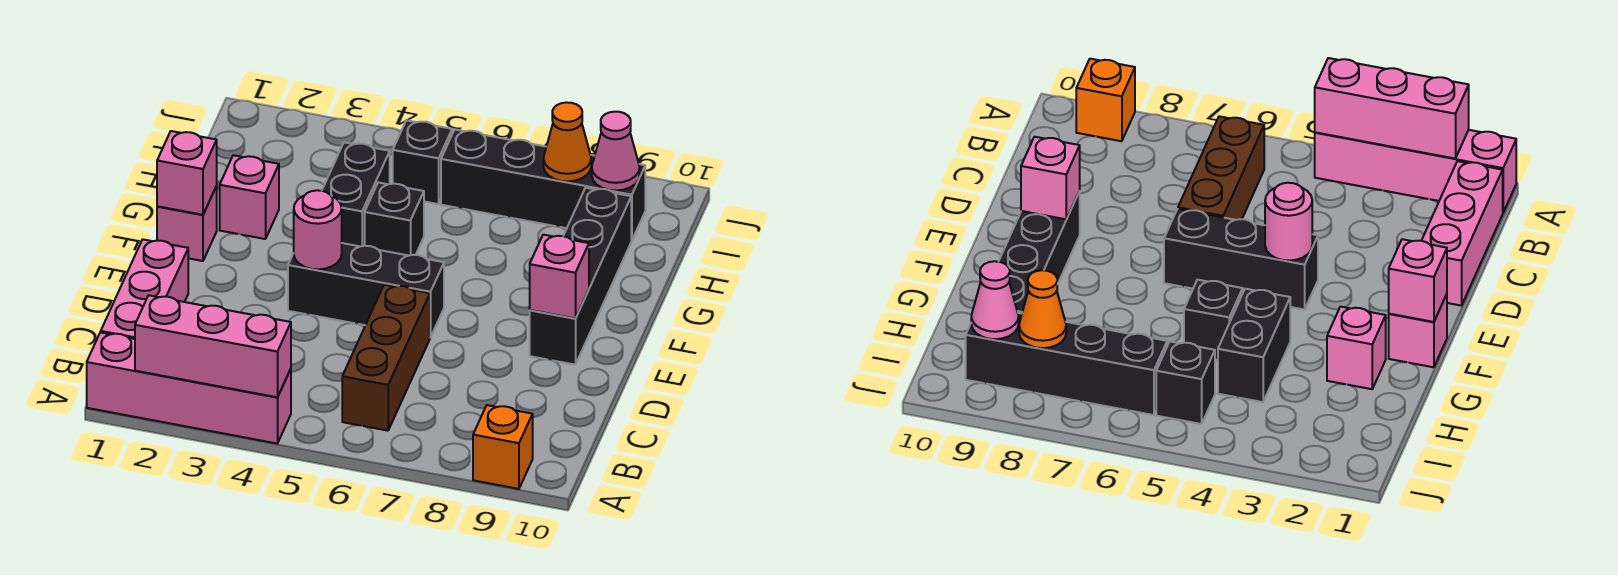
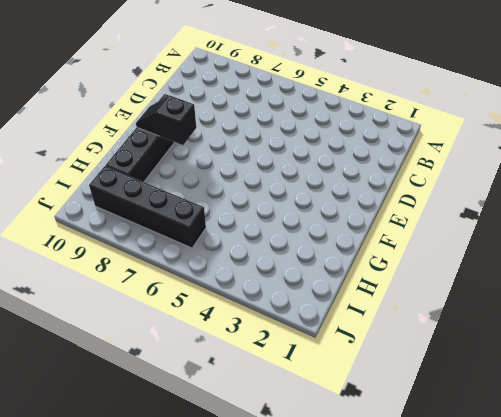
black 1x2 slope [136,96,196,145] -> none
none -> pink 1x4 brick [87,332,291,443]
none -> orange 1x1 brick [473,405,533,489]
none -> pink 1x3 brick [101,239,188,339]

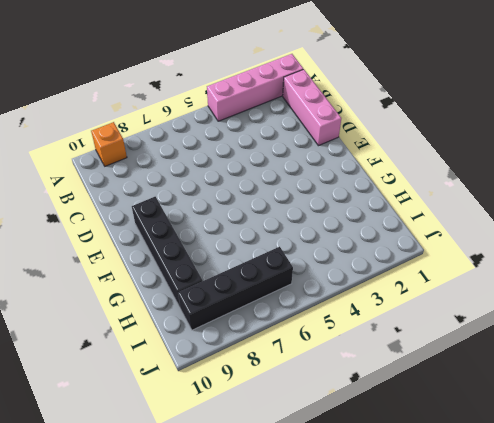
none -> brown 1x3 brick [342,285,430,431]
none -> black 1x3 brick [288,243,444,337]
none -> pink 1x1 brick [157,186,217,261]

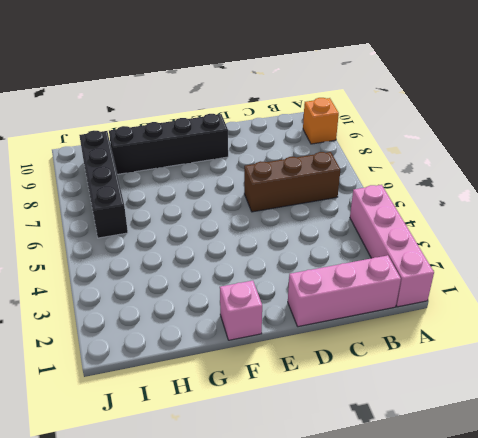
none -> black 1x3 brick [288,243,444,337]
none -> pink 1x1 brick [220,155,279,239]
none -> black 1x2 brick [322,142,390,246]

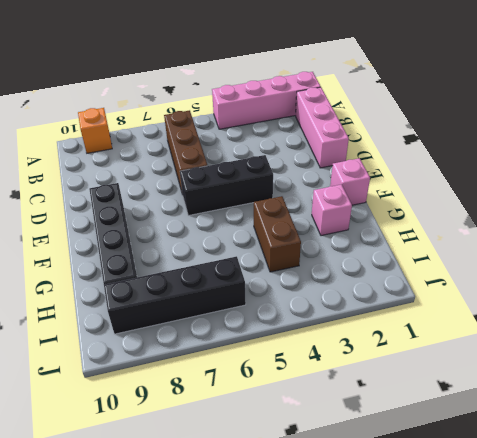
brown 1x2 brick [254,196,301,272] -> black 1x2 brick [322,142,390,246]
none -> black 1x1 brick [365,182,424,256]
none -> black 1x1 brick [393,120,452,204]
none -> pink 1x3 brick [135,295,291,397]

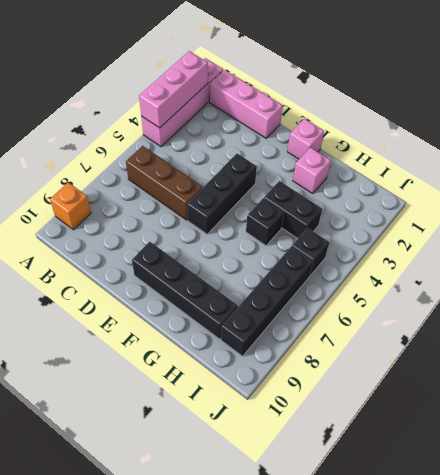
none -> pink 1x1 round brick [294,190,342,269]
none -> pink 1x1 brick [530,235,589,318]
none -> pink 1x1 brick [157,131,217,215]

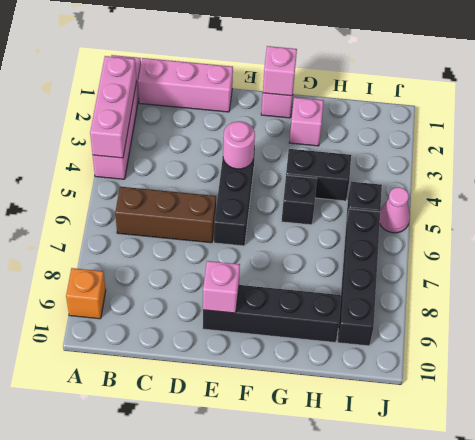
pink 1x1 cone [380,187,410,233] -> pink 1x1 cone moved to [592,112,640,191]
none -> orange 1x1 cone [543,102,591,181]

